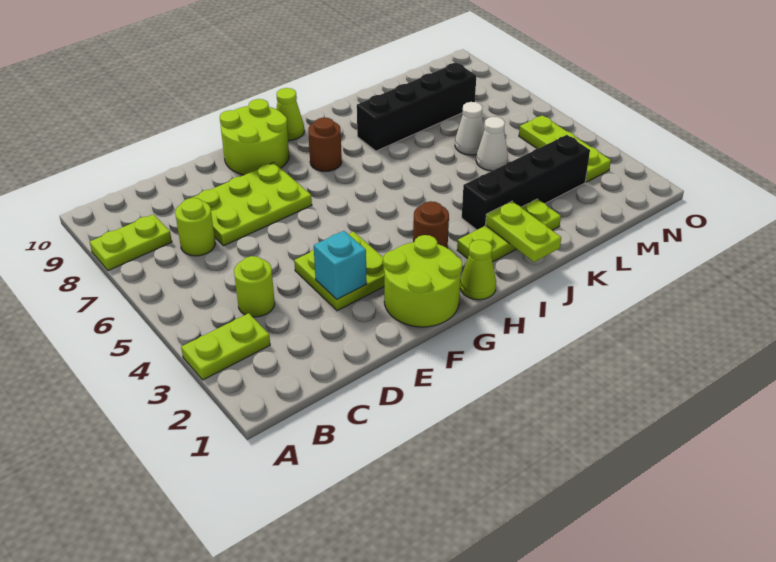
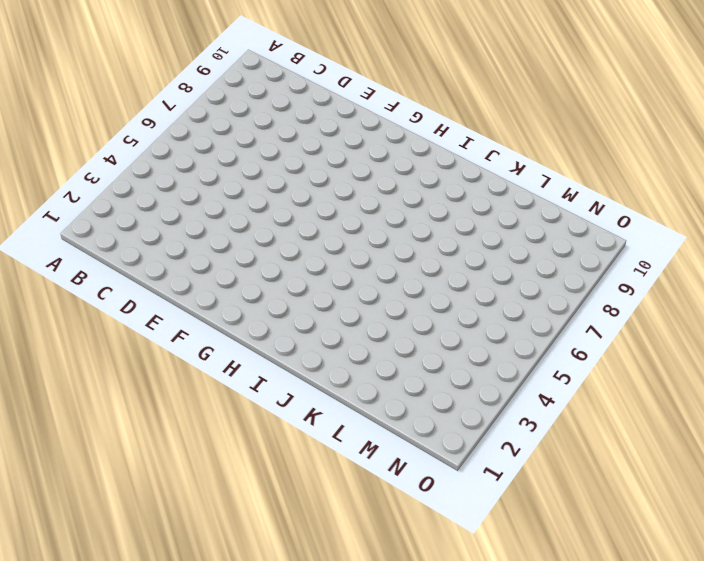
none -> lime 1x2 plate [181,313,270,380]
none -> lime 1x2 plate [90,214,172,271]
none -> lime 1x1 round brick [234,256,275,317]

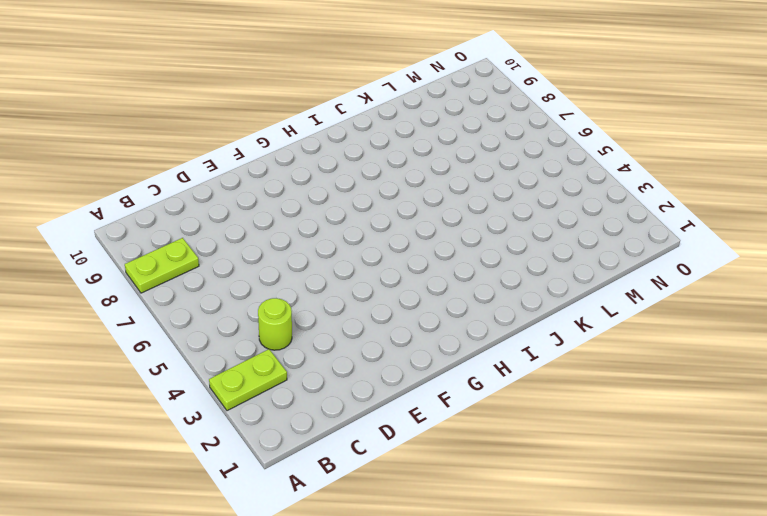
none -> lime 1x1 round brick [175,198,215,256]
none -> lime 2x3 plate [192,163,312,246]
none -> lime 2x2 plate [294,231,384,311]

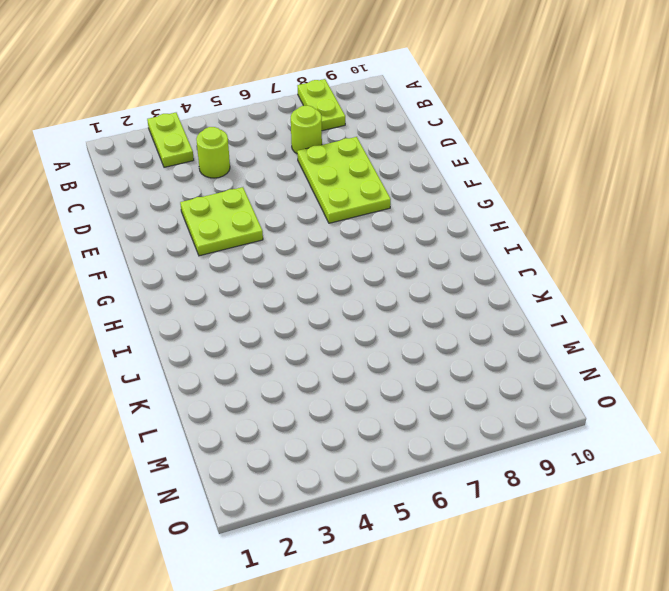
none -> lime 2x2 round brick [383,235,462,327]
none -> lime 2x2 round brick [220,99,289,175]
none -> lime 1x1 cone [460,240,496,300]

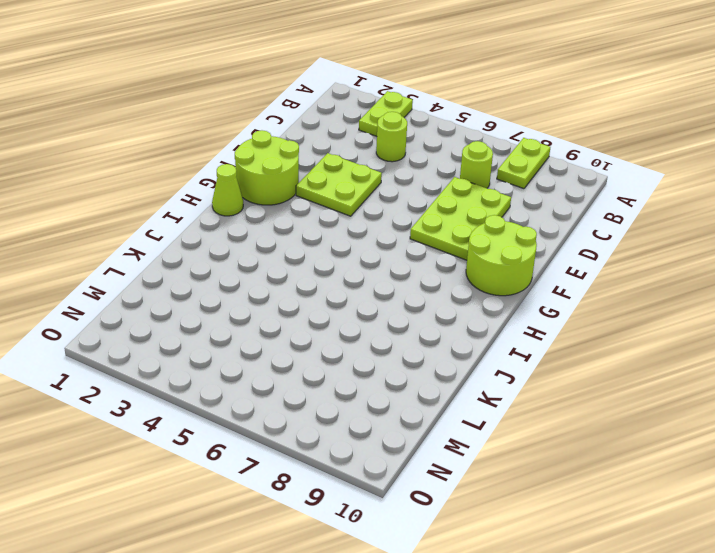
none -> brown 1x1 round brick [413,201,449,248]
none -> brown 1x1 round brick [308,118,342,171]
none -> lime 1x1 cone [276,88,304,140]

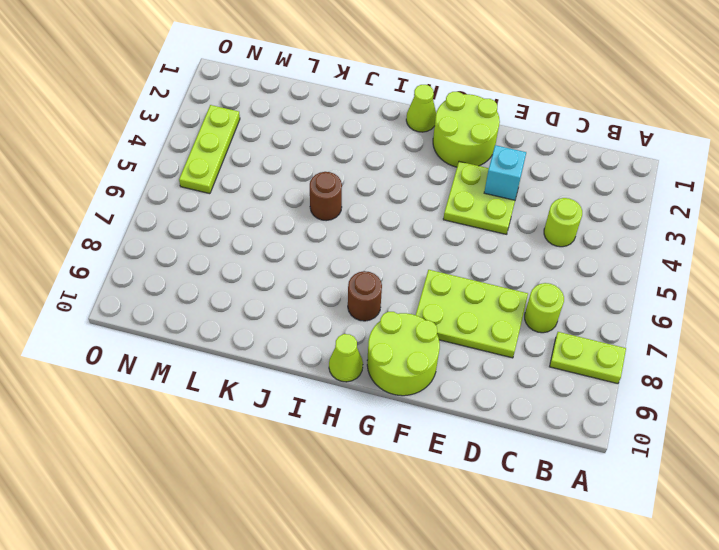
brown 1x1 round brick [310,172,342,221] -> brown 1x1 round brick moved to [413,201,449,248]
none -> lime 1x2 plate [181,313,270,380]
none -> lime 1x3 plate [457,199,561,262]
none -> black 1x4 brick [462,135,590,230]

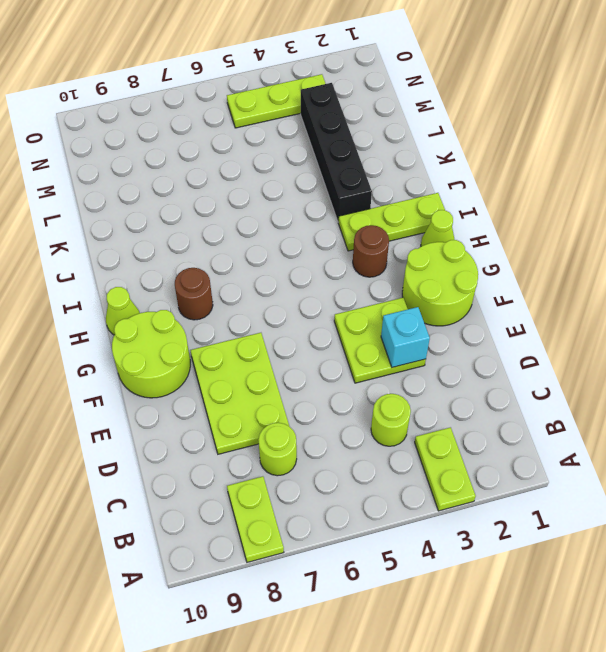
lime 1x3 plate [338,193,445,251] -> lime 1x3 plate turned to [457,199,561,262]
none -> black 1x4 brick [357,63,476,151]
none -> white 1x1 cone [476,117,508,171]
none -> white 1x1 cone [455,102,484,155]

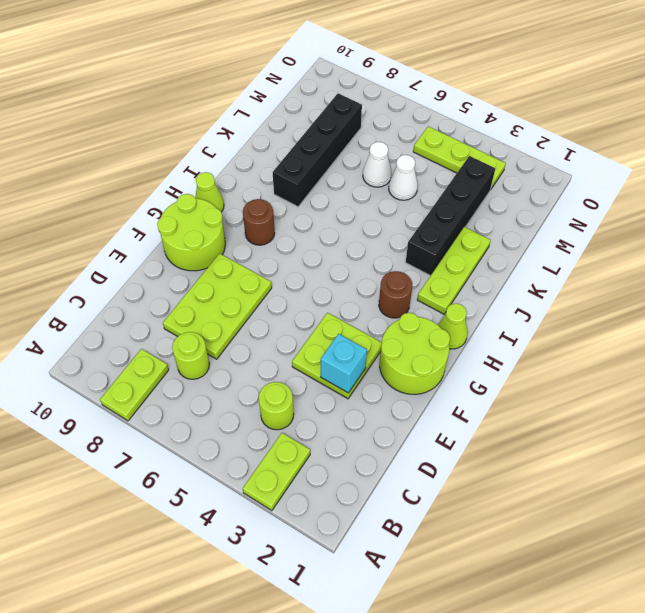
none -> lime 1x2 plate [486,201,561,262]

